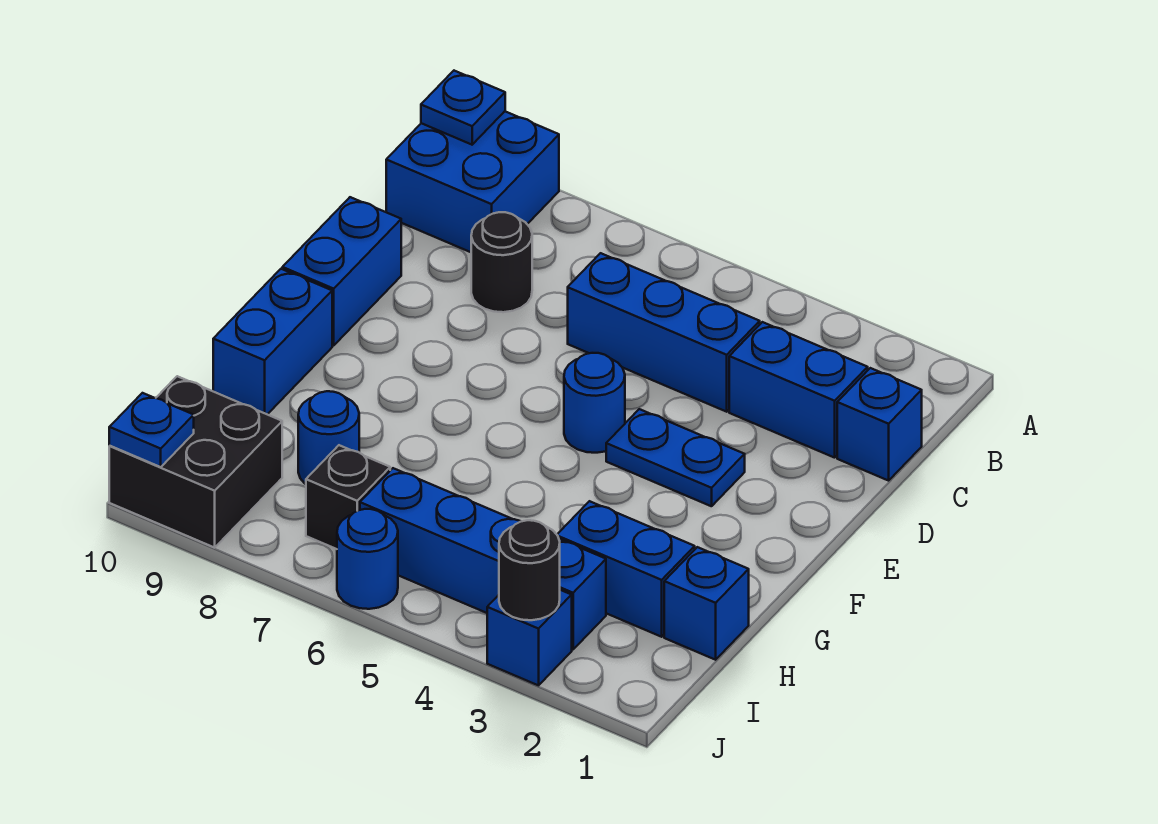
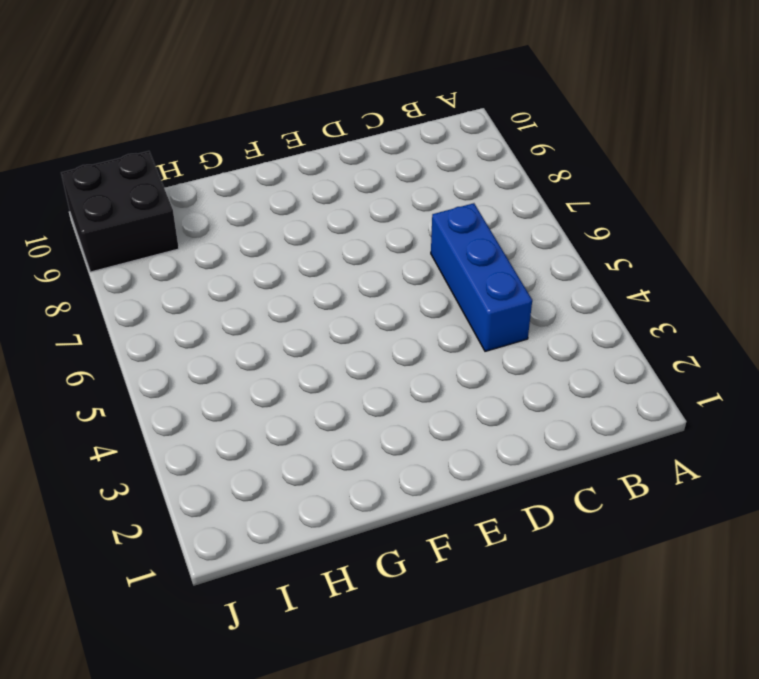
none -> blue 2x2 brick [386,111,559,252]
none -> blue 1x1 brick [837,368,922,481]
none -> blue 1x2 brick [729,322,868,458]

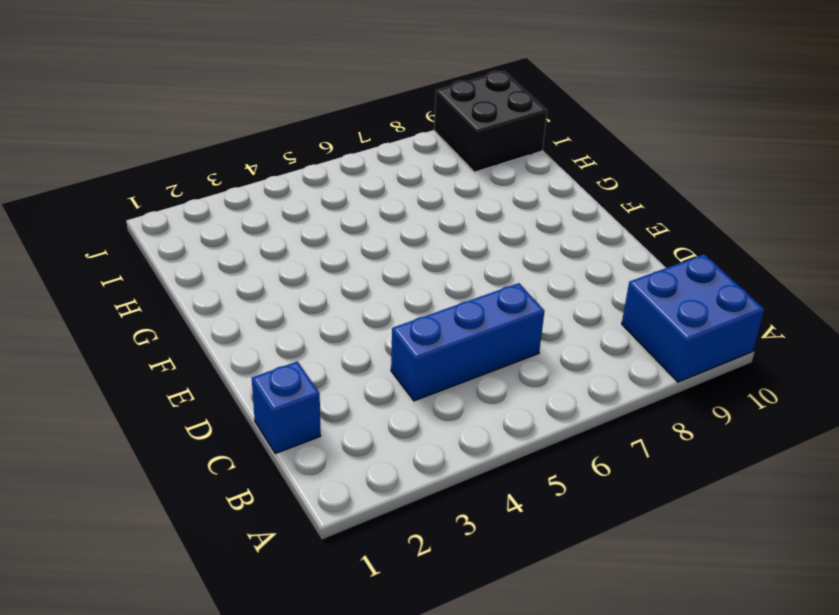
none -> blue 1x2 brick [729,322,868,458]
none -> black 1x1 round brick [471,212,532,312]
none -> blue 1x2 brick [282,197,401,345]

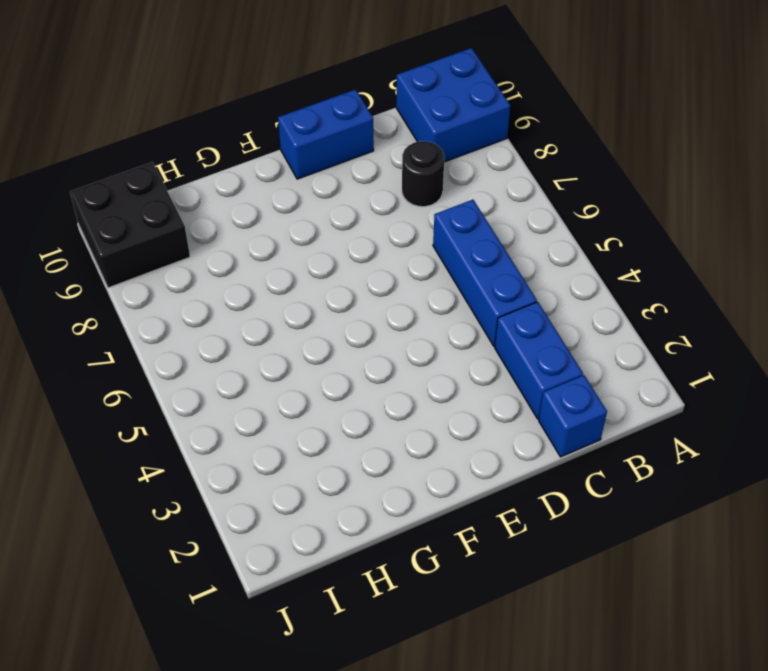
none -> blue 1x2 plate [606,409,745,506]
none -> blue 1x1 round brick [564,353,625,453]
none -> blue 1x2 brick [213,269,332,414]

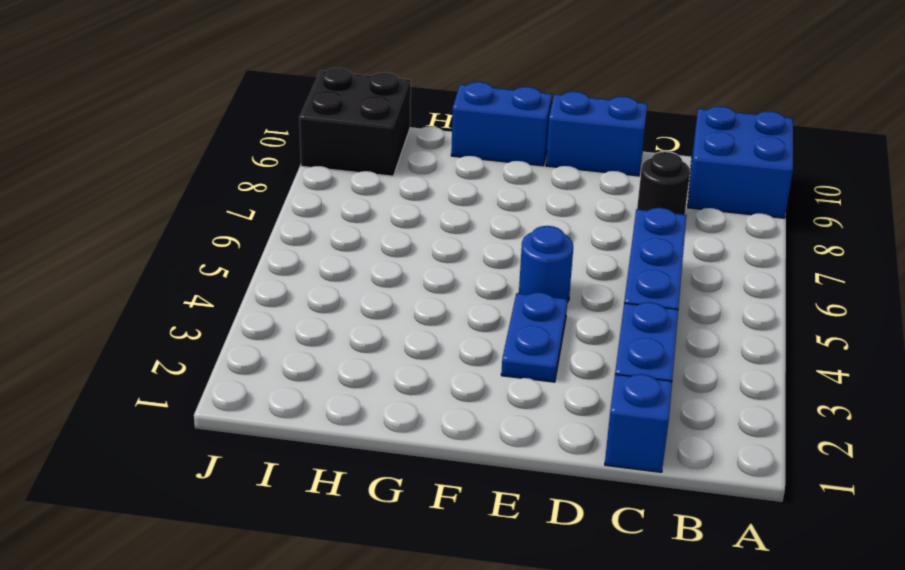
none -> blue 1x1 brick [664,547,749,660]
none -> blue 1x2 brick [557,501,695,637]
none -> blue 1x1 round brick [298,391,359,484]

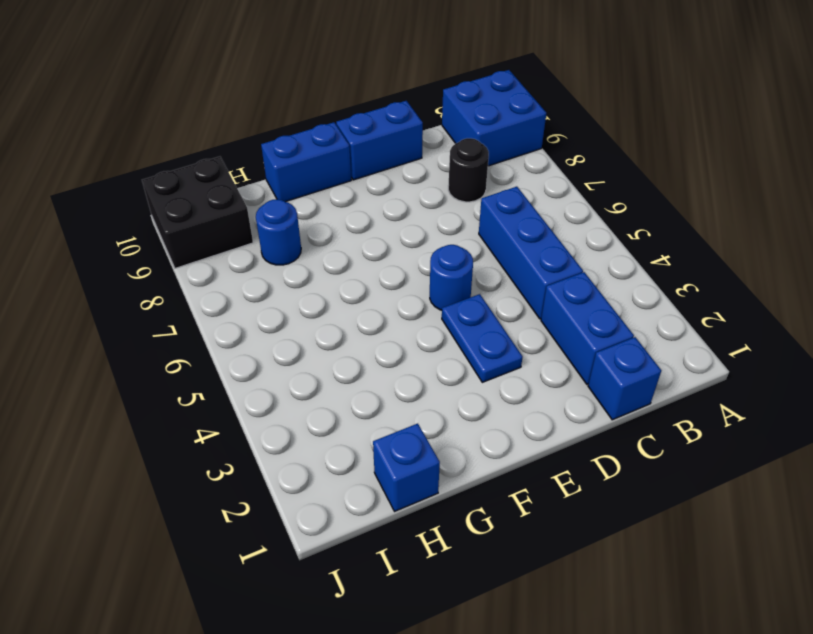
none -> blue 1x2 brick [557,501,695,637]
none -> blue 1x4 brick [360,468,606,650]
none -> black 1x1 brick [306,445,390,549]

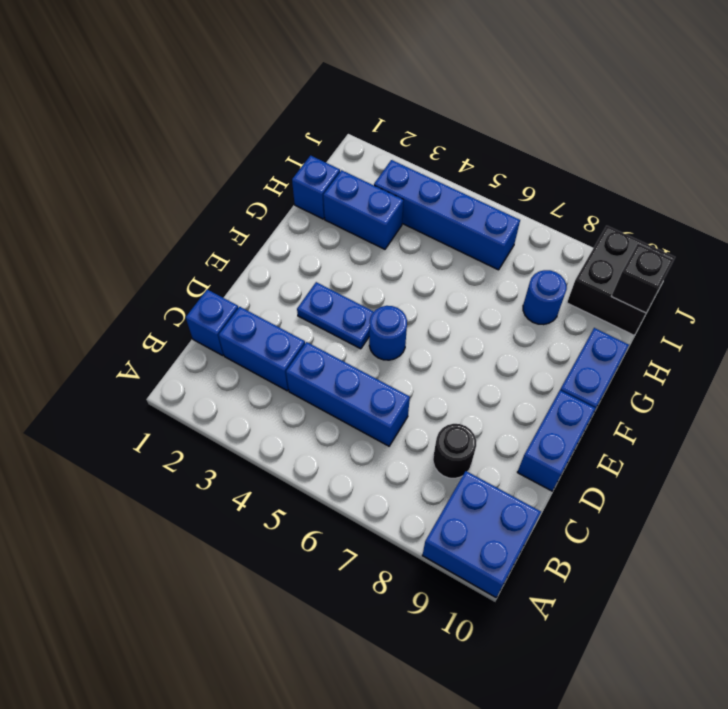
black 1x1 brick [611,244,673,313] -> black 1x1 brick moved to [306,445,390,549]
none -> blue 1x1 brick [487,590,572,685]
none -> blue 1x1 round brick [337,509,398,609]
none -> blue 1x1 plate [421,71,505,145]

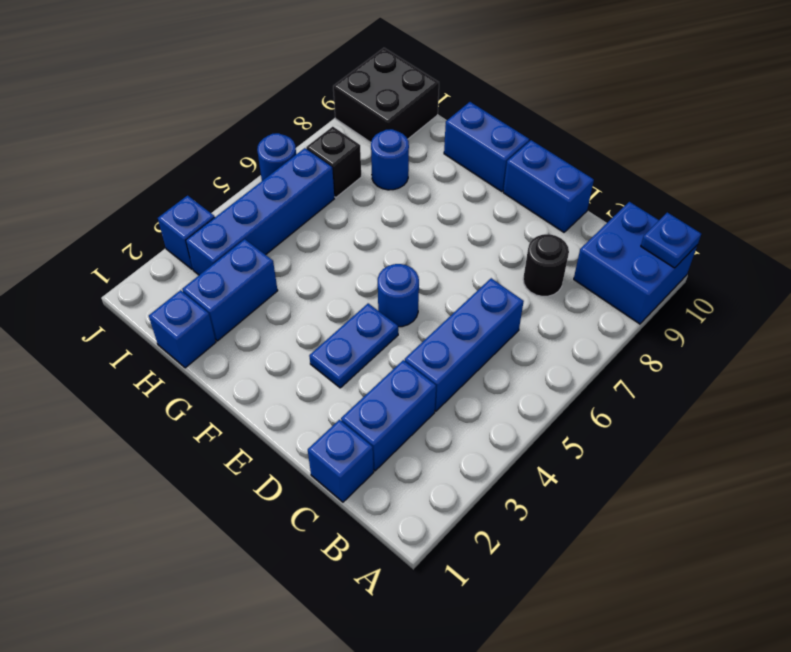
none -> black 1x1 round brick [499,520,560,620]
none -> blue 1x1 plate [109,393,194,467]

